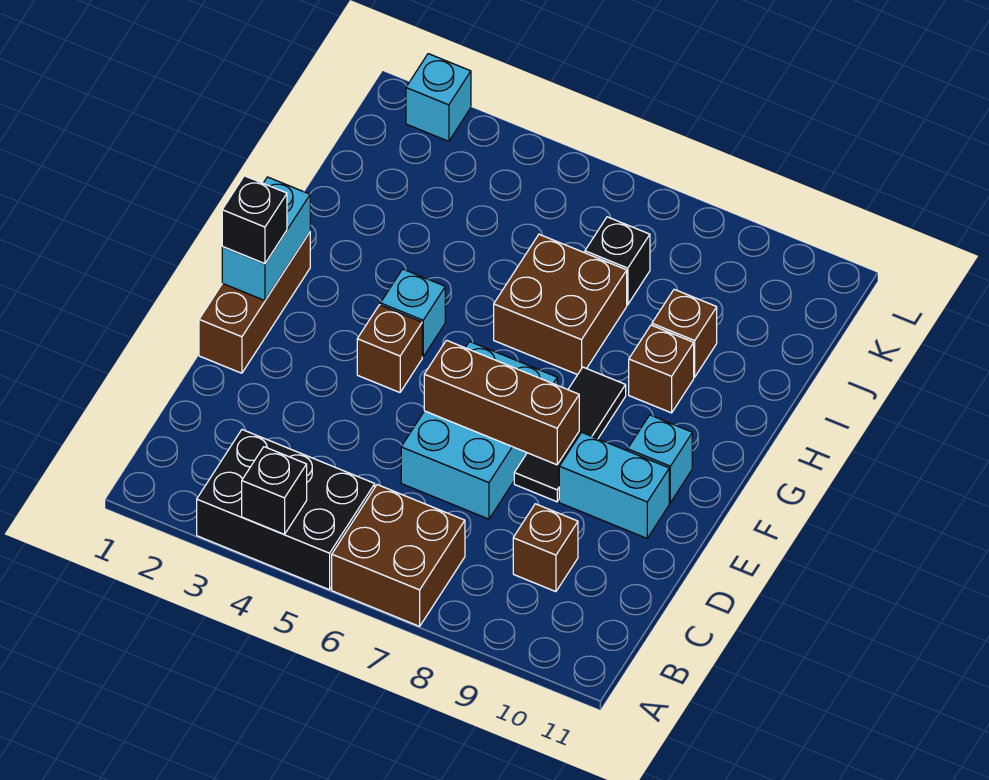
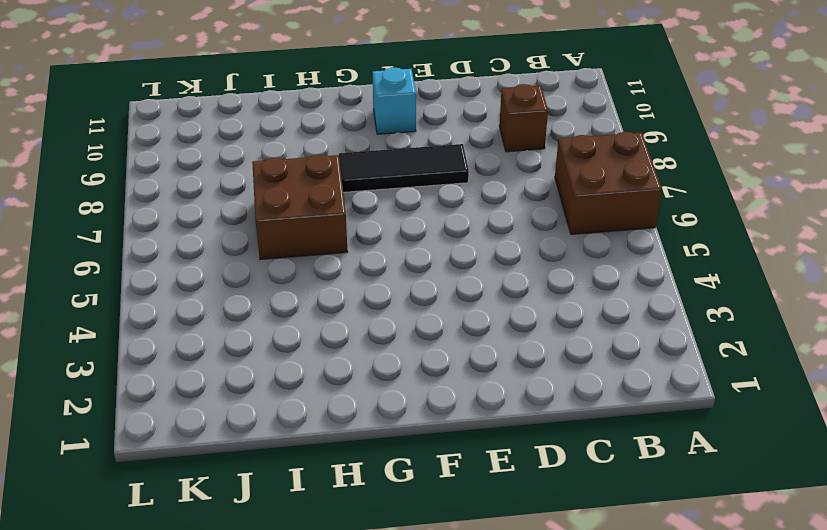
none -> black 2x3 brick [197,430,375,590]
none -> cyan 2x3 brick [401,342,557,519]
none -> brown 1x3 brick [199,232,310,373]

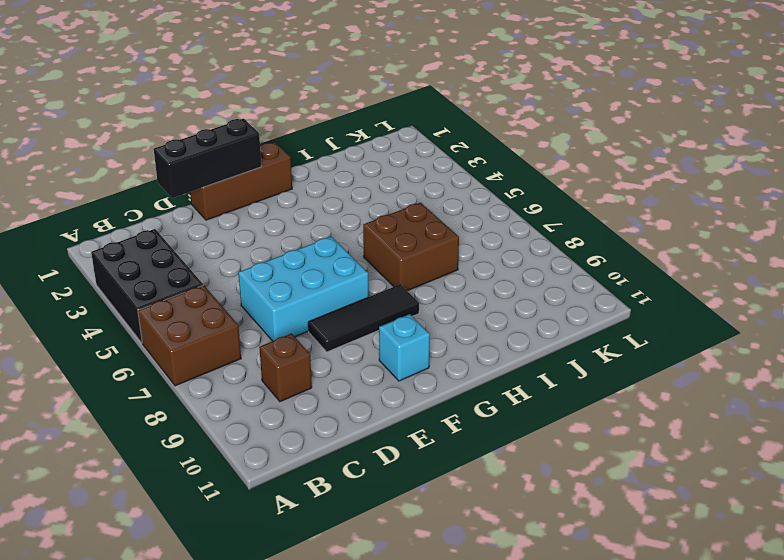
black 1x3 brick [154,119,261,198] -> cyan 1x2 brick [222,177,310,301]
none -> cyan 1x2 brick [559,432,669,538]
none -> brown 1x1 brick [357,305,422,392]
none -> cyan 1x1 brick [380,269,445,357]

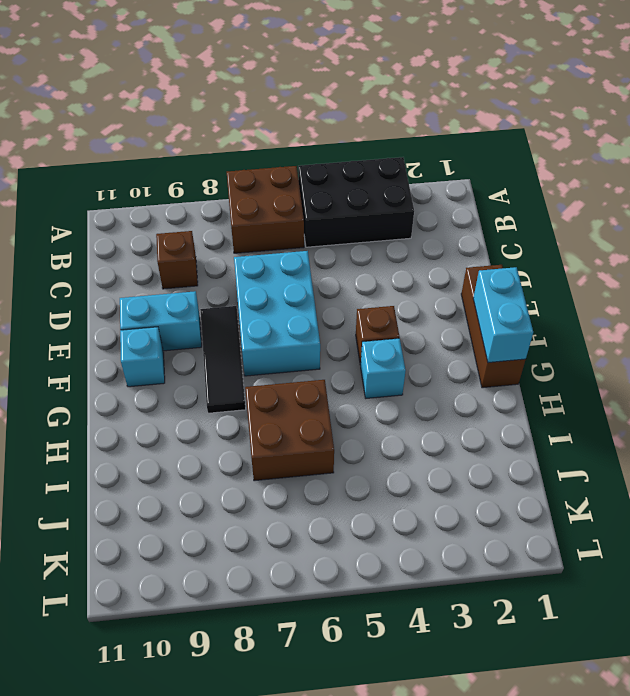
none -> brown 1x1 brick [629,325,694,413]
none -> brown 1x1 brick [652,289,717,377]
none -> black 1x1 brick [585,217,650,305]

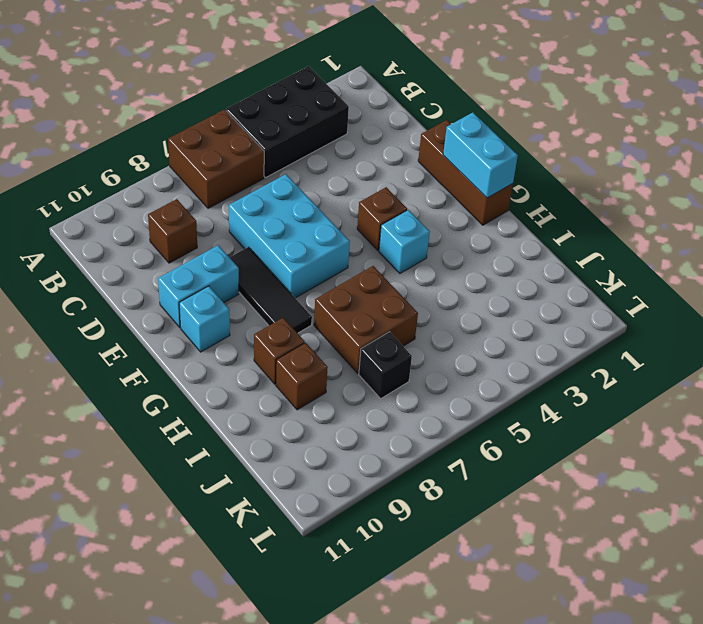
none -> cyan 1x1 brick [406,54,471,141]
none -> black 1x1 brick [242,447,307,534]
none -> brown 1x3 brick [424,340,579,465]

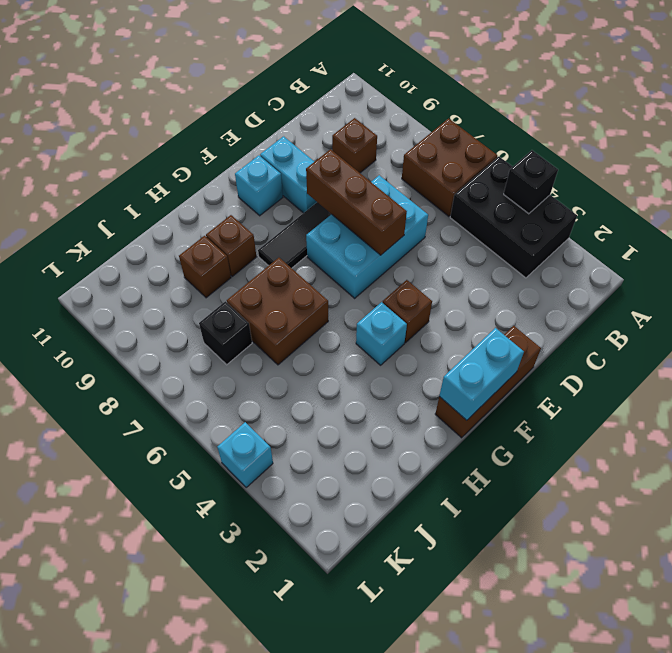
cyan 1x1 brick [217,422,273,487] -> cyan 1x1 brick moved to [406,54,471,141]
none -> black 1x1 brick [222,176,287,264]

